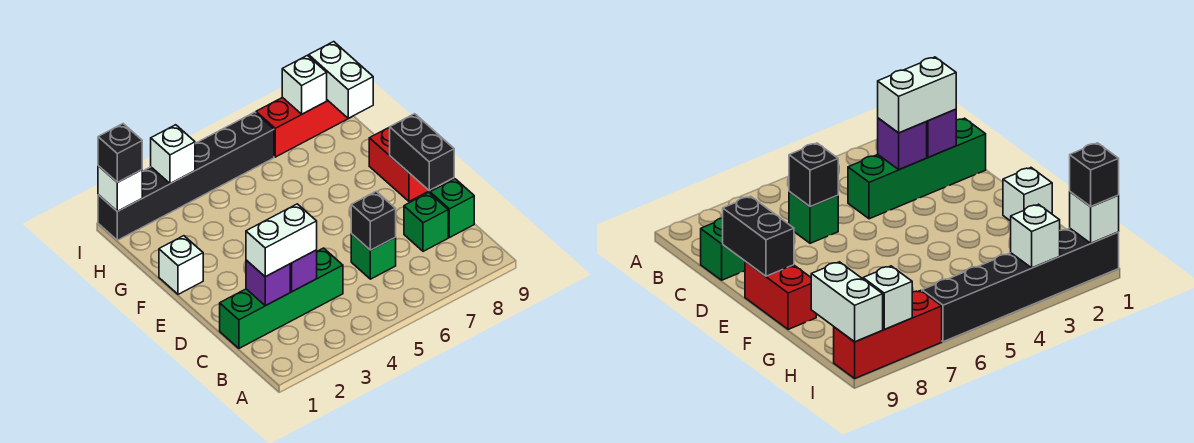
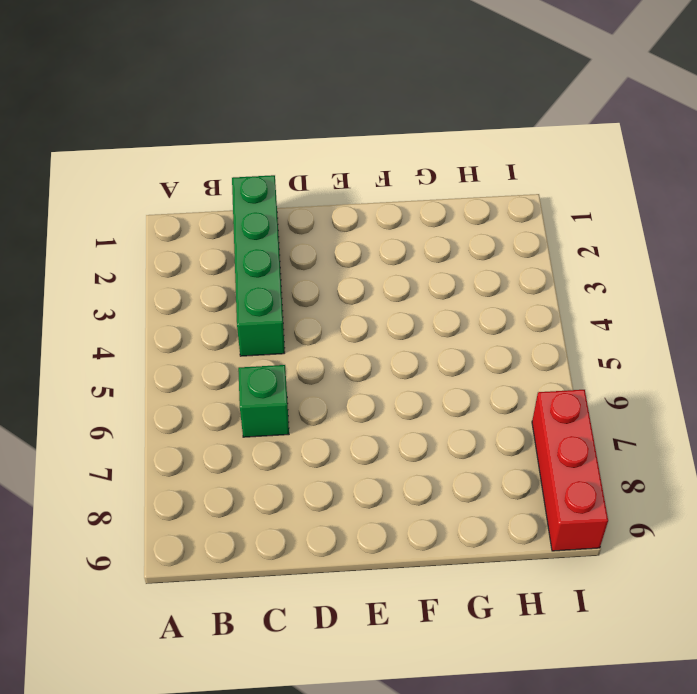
none -> green 1x1 brick [404,193,448,251]
none -> green 1x1 brick [430,179,474,238]
none -> red 1x2 brick [369,127,429,201]

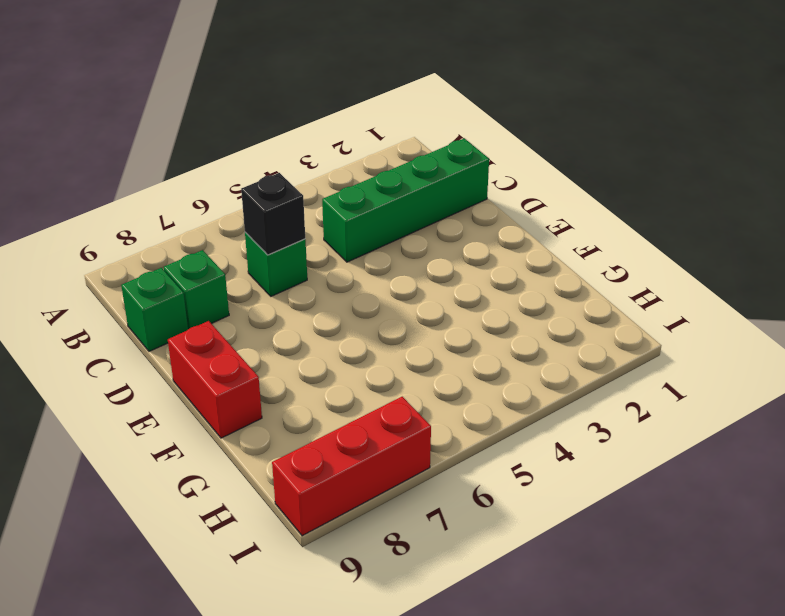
none -> white 1x1 brick [159,236,203,294]
none -> black 1x6 brick [98,112,274,240]
none -> purple 1x1 brick [246,260,290,306]

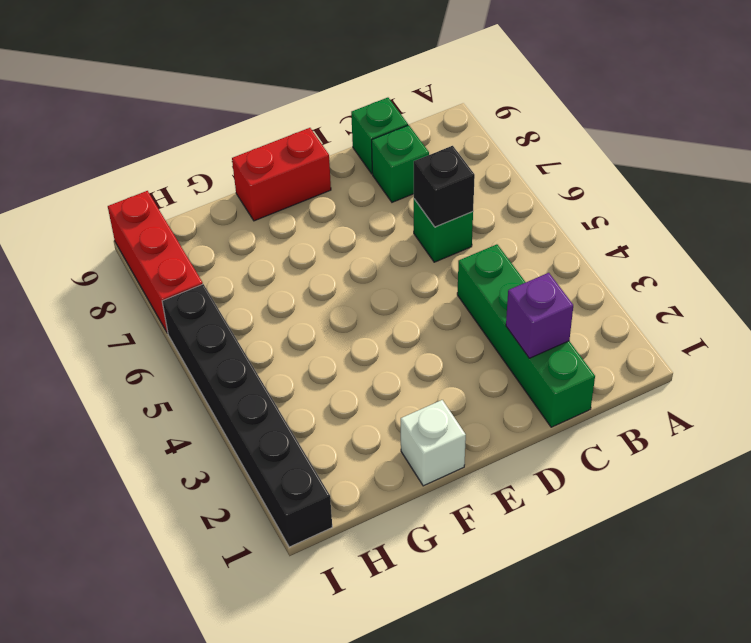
none -> purple 1x1 brick [290,250,317,292]
none -> black 1x2 brick [390,114,454,191]
none -> white 1x2 brick [309,42,373,118]

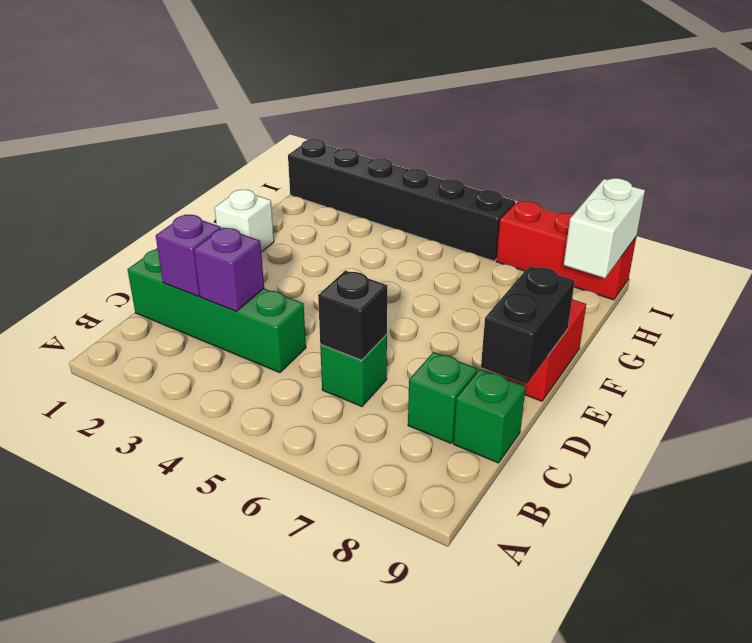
none -> white 1x1 brick [98,166,142,211]
none -> white 1x1 brick [151,125,195,184]
none -> white 1x1 brick [282,55,327,114]

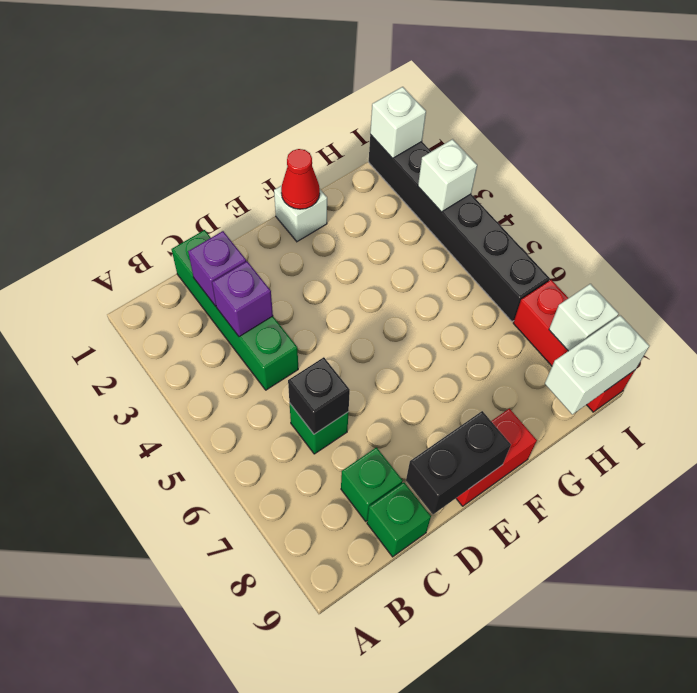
red 1x1 cone [281,149,320,209] -> none
none -> white 1x2 brick [246,204,317,277]
none -> black 1x1 brick [98,124,142,182]

